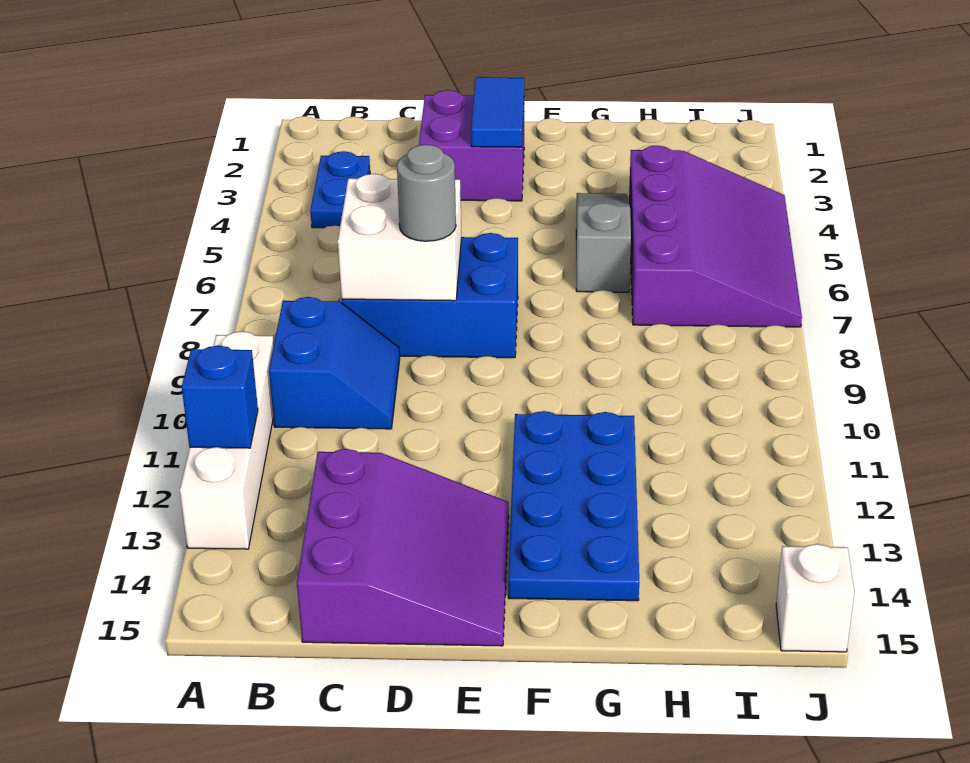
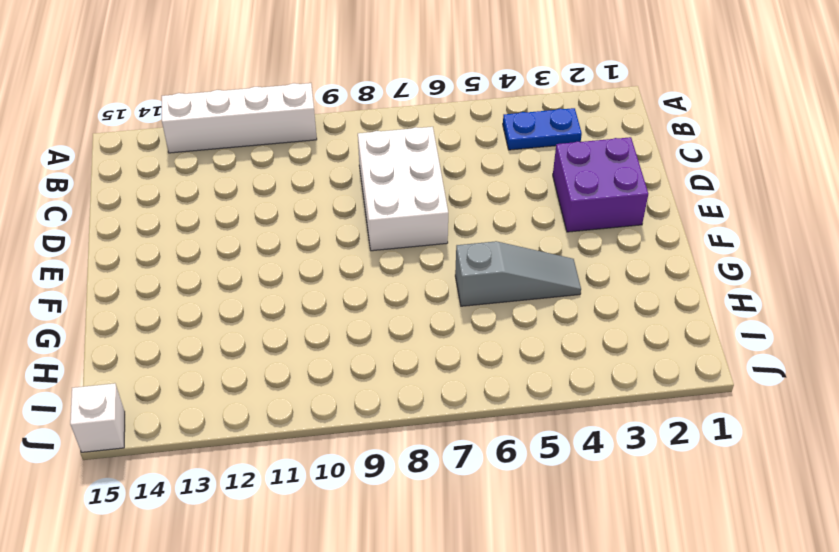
white 2x3 brick [358,127,448,251] -> blue 2x3 brick [342,233,518,358]
none -> blue 2x2 slope [269,297,400,429]
none -> purple 3x3 slope [297,449,509,646]
none -> blue 2x4 plate [508,411,639,601]

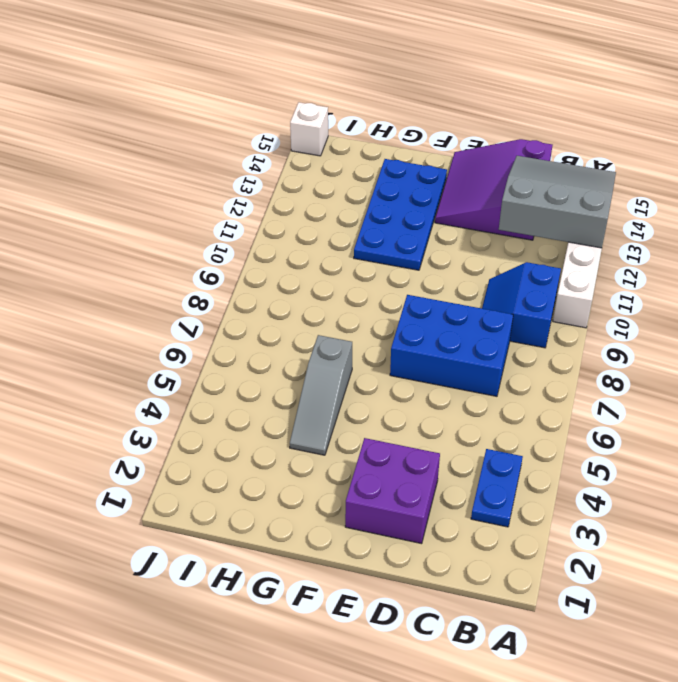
grey 3x3 slope [499,156,616,248] -> blue 1x1 brick [182,345,258,448]
none -> purple 3x4 slope [629,146,802,327]
none -> white 2x2 brick [338,174,461,301]
none -> blue 1x2 tile [471,77,524,147]

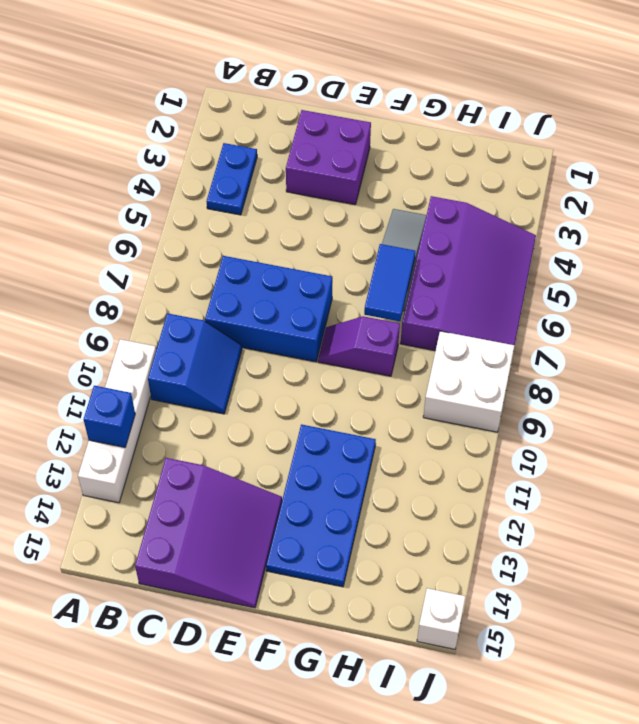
purple 1x2 slope [318,316,400,376] -> none
blue 1x2 tile [364,244,415,321] -> blue 1x2 tile moved to [471,77,524,147]
white 2x2 brick [423,331,515,432] -> white 2x2 brick moved to [338,174,461,301]
none -> grey 1x1 round brick [397,145,456,241]

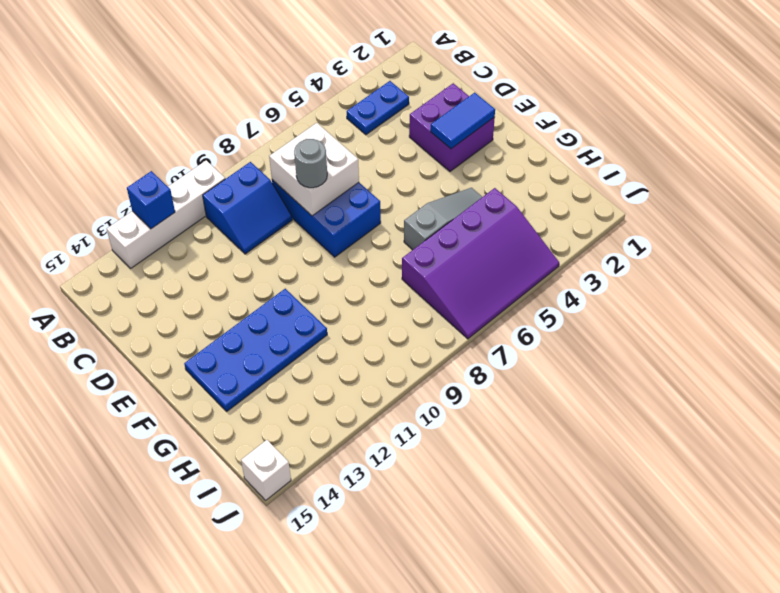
none -> purple 3x3 slope [297,449,509,646]

